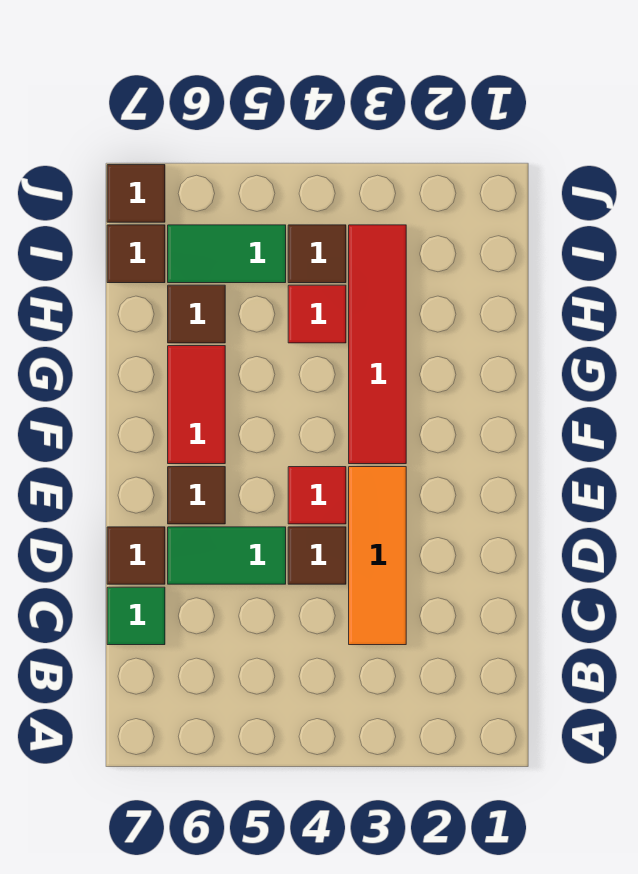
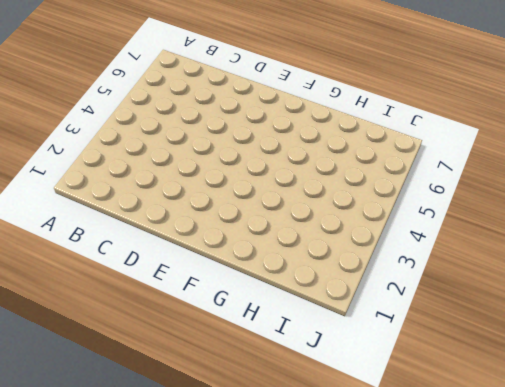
none -> orange 1x3 tile [349,467,406,645]
none -> green 1x1 tile [107,587,165,645]
none -> brown 1x1 tile [288,527,346,584]

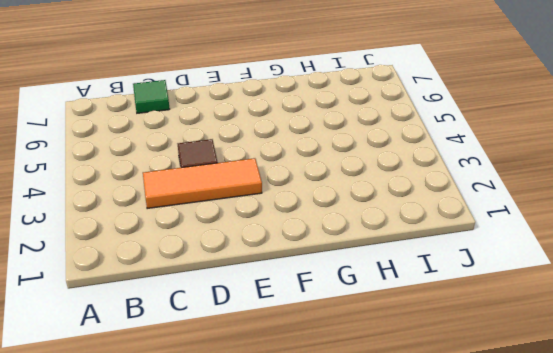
none -> green 1x2 tile [168,527,286,584]
none -> brown 1x1 tile [107,527,165,584]
none -> red 1x1 tile [288,467,346,524]

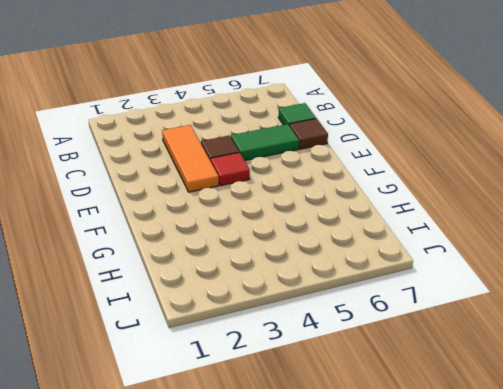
none -> brown 1x1 tile [168,467,225,524]
none -> red 1x4 tile [349,225,406,464]
none -> red 1x2 tile [168,346,225,464]

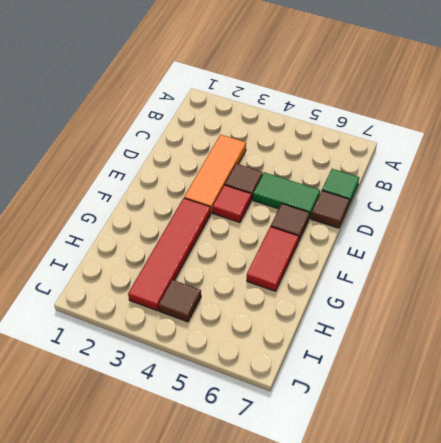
none -> red 1x1 tile [288,285,346,343]
none -> brown 1x1 tile [168,285,225,343]
none -> green 1x2 tile [168,225,286,283]

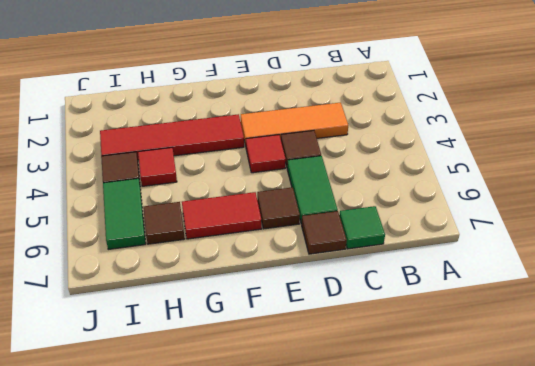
none -> brown 1x1 tile [107,225,165,283]
none -> brown 1x1 tile [107,165,165,222]

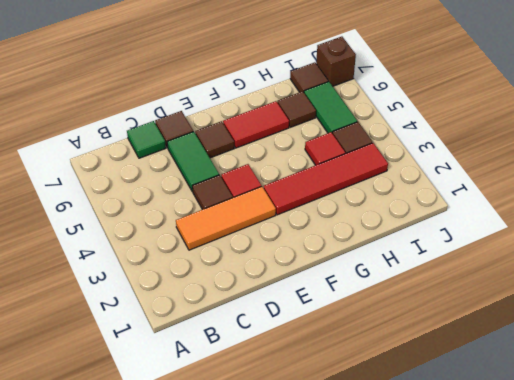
brown 1x1 brick [316,37,356,86] -> brown 1x1 tile [107,165,165,222]

